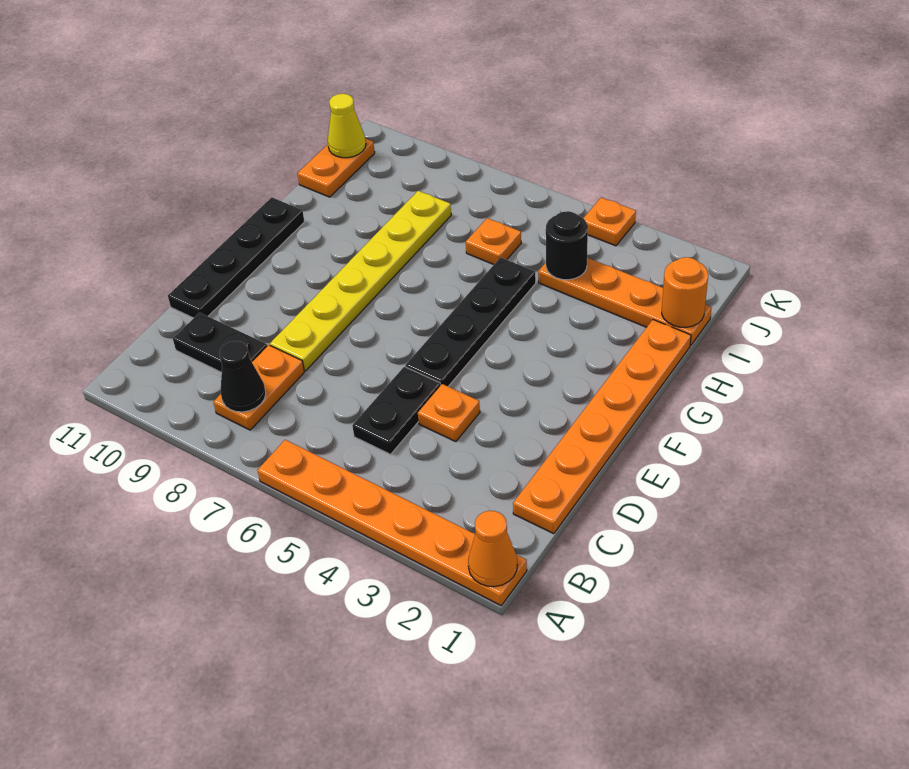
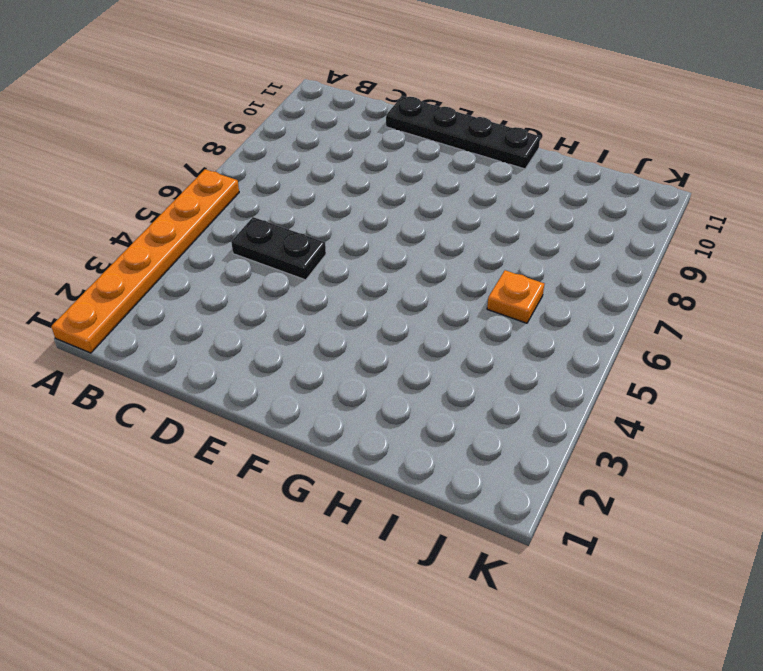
none -> orange 1x2 plate [213,345,304,430]
none -> orange 1x6 plate [513,320,691,534]
none -> black 1x2 plate [173,313,267,372]

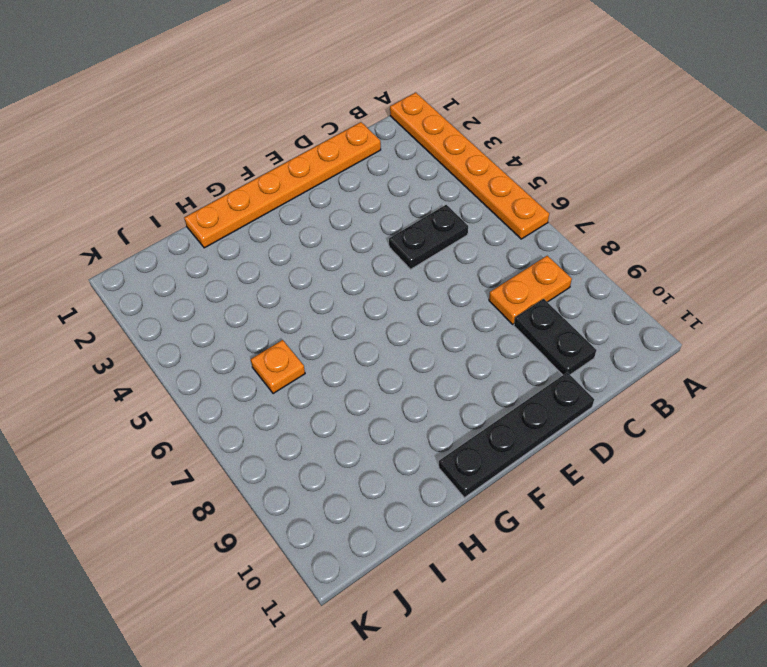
none -> orange 1x1 plate [418,384,480,442]
none -> yellow 1x6 plate [270,191,451,371]
none -> black 1x4 plate [405,257,536,386]

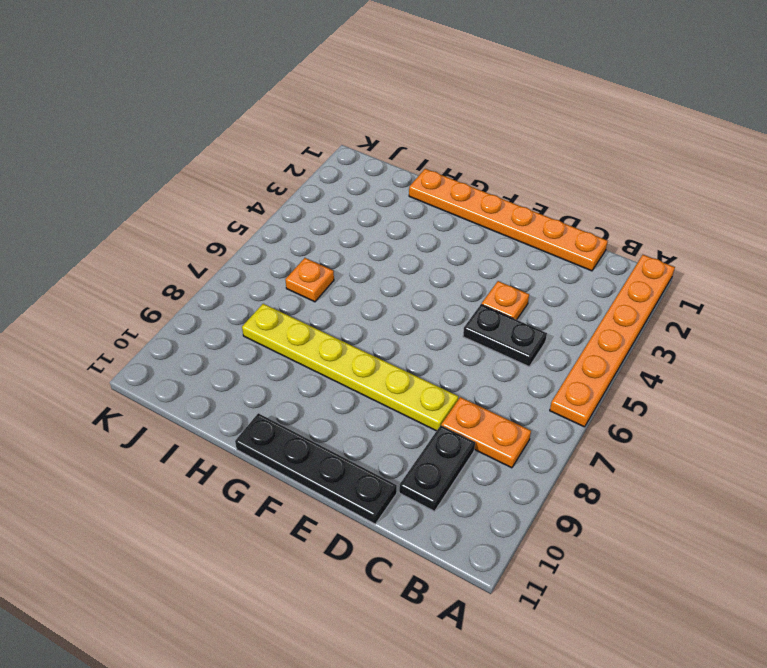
none -> black 1x4 plate [405,257,536,386]
none -> orange 1x4 plate [538,258,712,345]
none -> orange 1x2 plate [297,139,375,197]

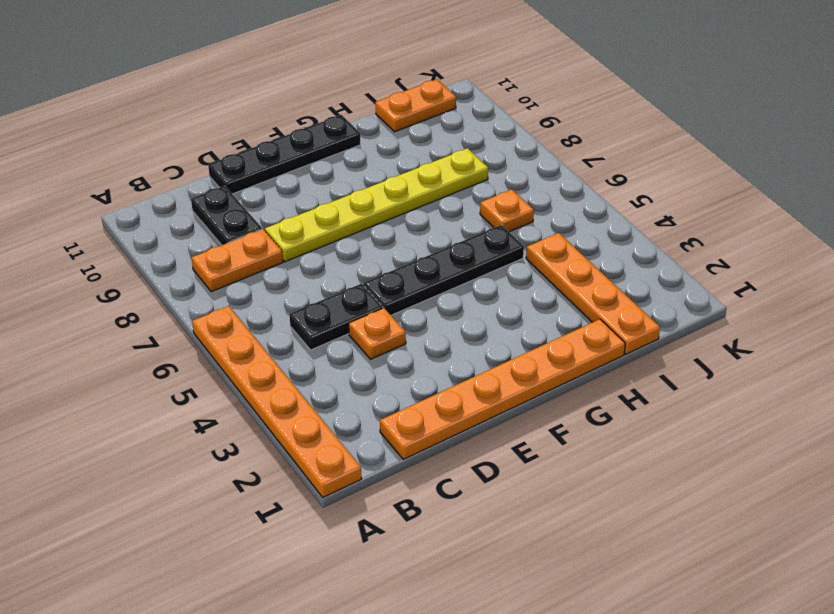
none -> orange 1x1 plate [583,198,636,246]
none -> orange 1x1 cone [468,511,517,587]
none -> black 1x1 cone [219,341,266,412]

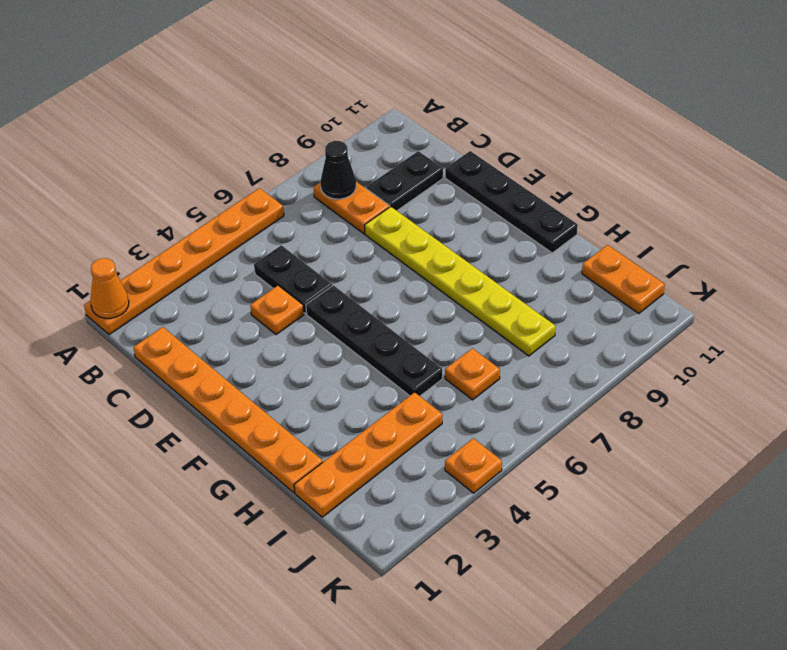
none -> orange 1x1 round brick [662,257,708,327]
none -> black 1x1 round brick [546,211,588,280]
none -> yellow 1x1 cone [328,94,366,158]

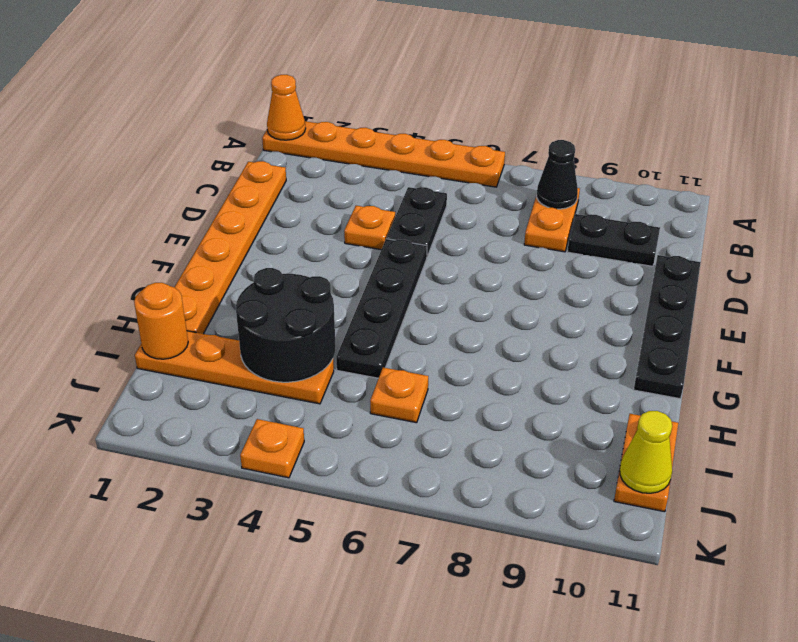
black 2x2 round brick [236,268,336,382] -> black 1x1 round brick [546,211,588,280]
none -> yellow 1x6 plate [270,191,451,371]

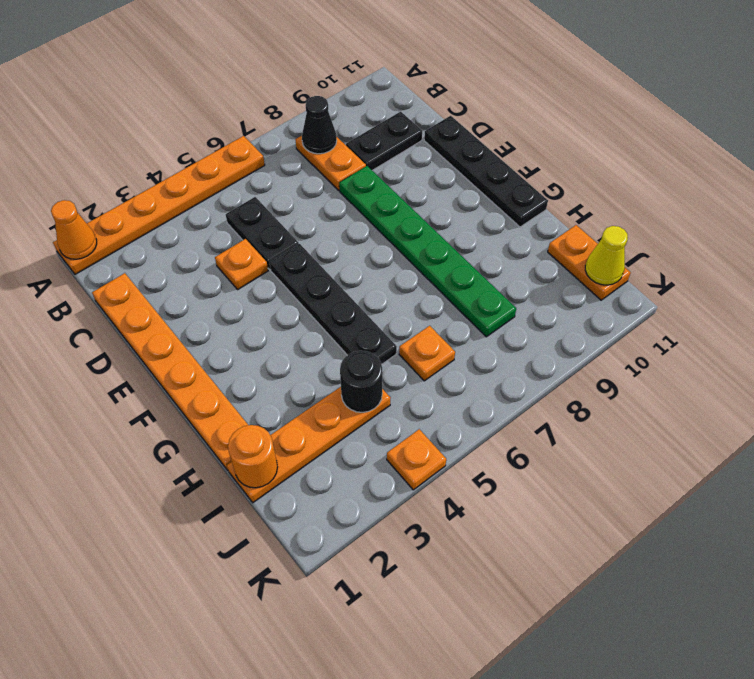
green 1x6 plate [339,166,516,337] -> yellow 1x6 plate [270,191,451,371]

